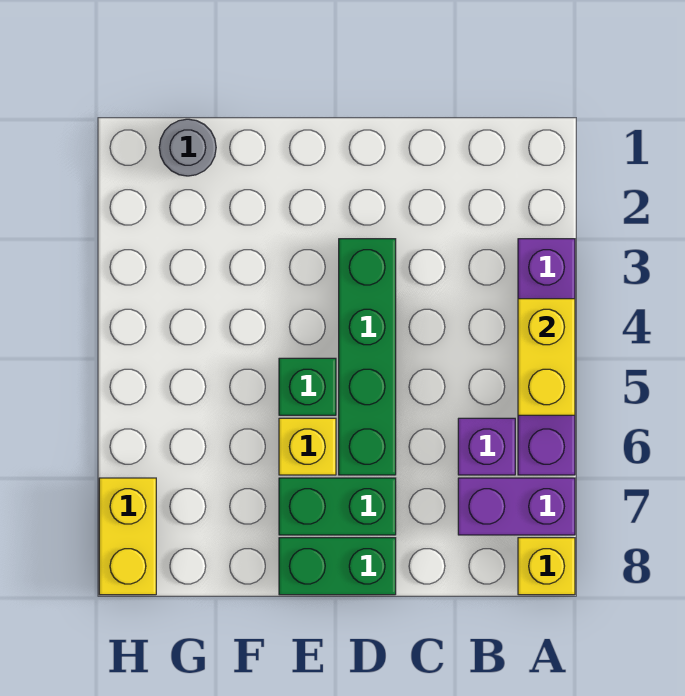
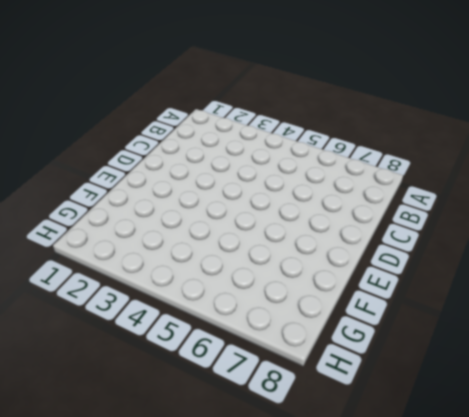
none -> purple 1x4 brick [518,239,575,475]
none -> purple 1x2 brick [458,478,575,535]
none -> yellow 1x1 brick [518,538,575,595]

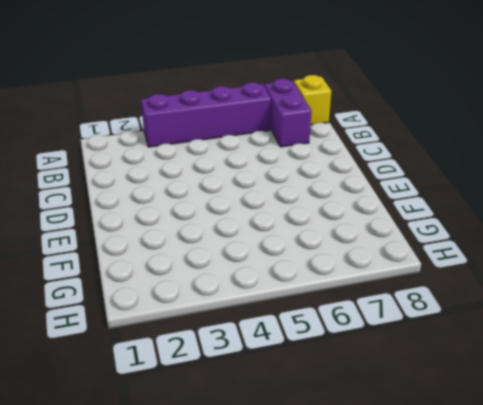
none -> purple 1x1 brick [458,418,515,475]
none -> green 1x4 brick [339,239,396,475]
none -> green 1x2 brick [279,478,396,535]

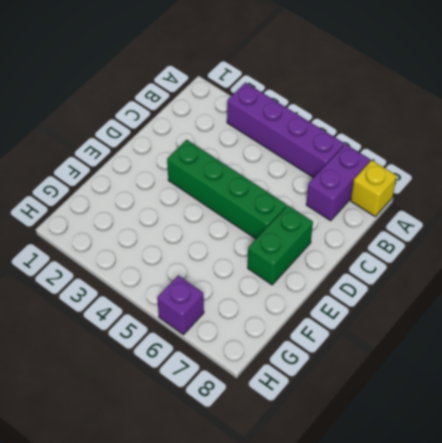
purple 1x1 brick [157,275,204,335] -> purple 1x1 brick moved to [458,418,515,475]
none -> green 1x2 brick [279,538,396,595]
none -> green 1x1 brick [279,358,336,415]
none -> yellow 1x1 brick [279,418,336,475]

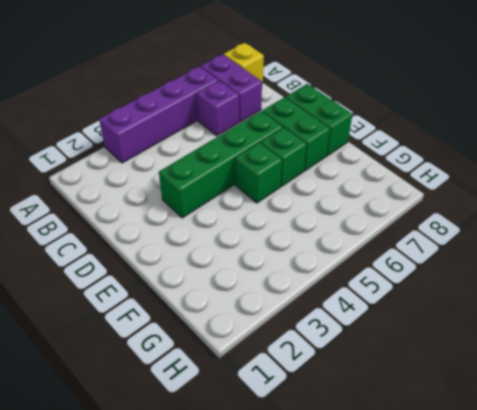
green 1x1 brick [261,127,306,186] -> yellow 1x1 brick [279,418,336,475]
none -> grey 1x1 round brick [159,119,216,176]
none -> yellow 1x2 brick [99,478,156,595]
none -> yellow 1x2 brick [518,299,575,415]

